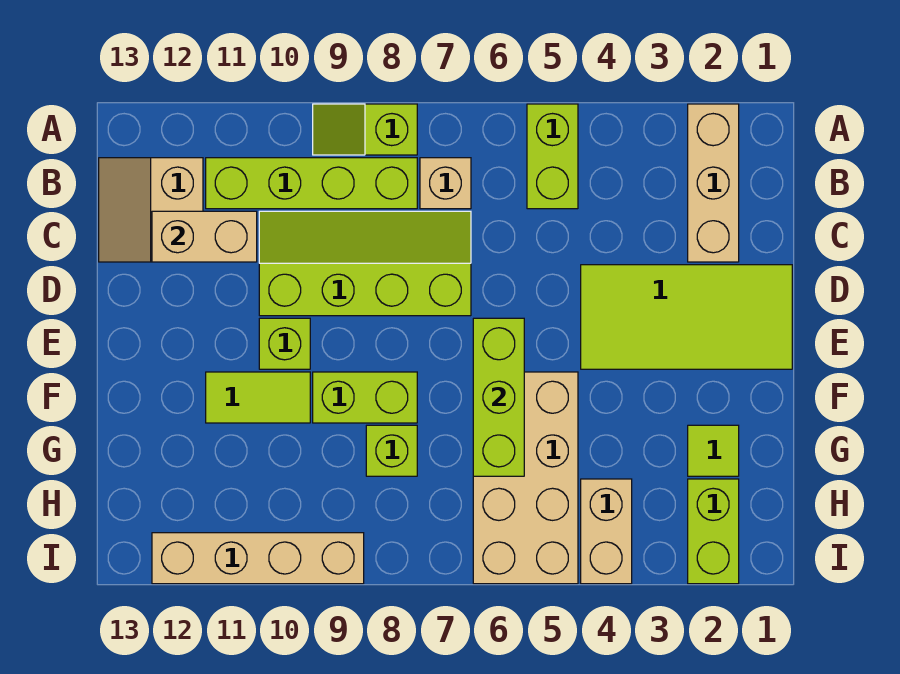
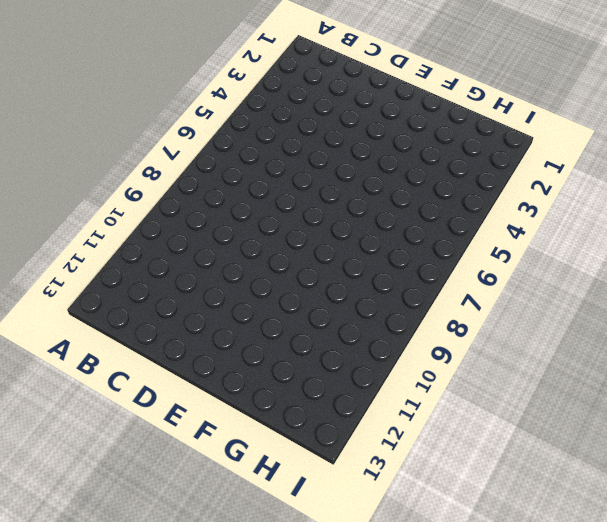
none -> tan 1x3 brick [688,104,739,262]
none -> lime 1x2 brick [527,104,578,209]
none -> lime 1x2 slope [313,104,417,155]

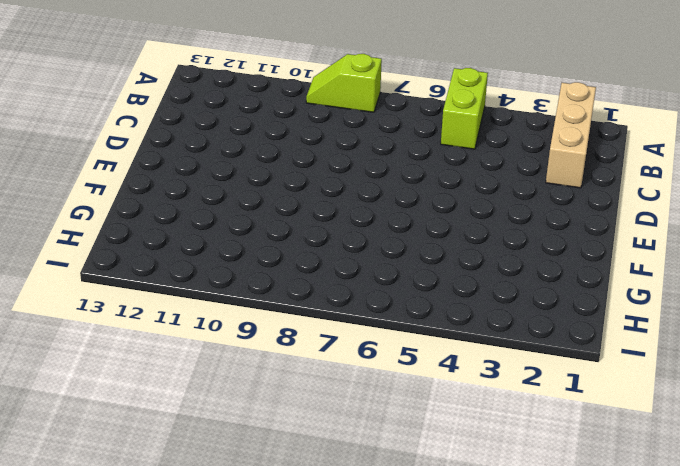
none -> tan 1x1 brick [420,158,471,209]
none -> lime 1x4 brick [206,158,417,209]
none -> tan 2x2 slope [99,158,203,262]

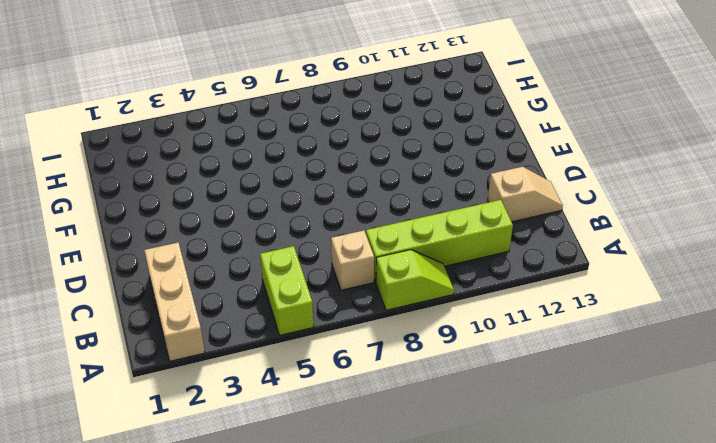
tan 1x2 slope [488,167,563,222] -> tan 2x2 slope [99,158,203,262]
none -> lime 2x4 slope [259,211,471,316]
none -> lime 2x4 tile [581,265,792,369]
none -> lime 1x1 brick [259,318,310,369]

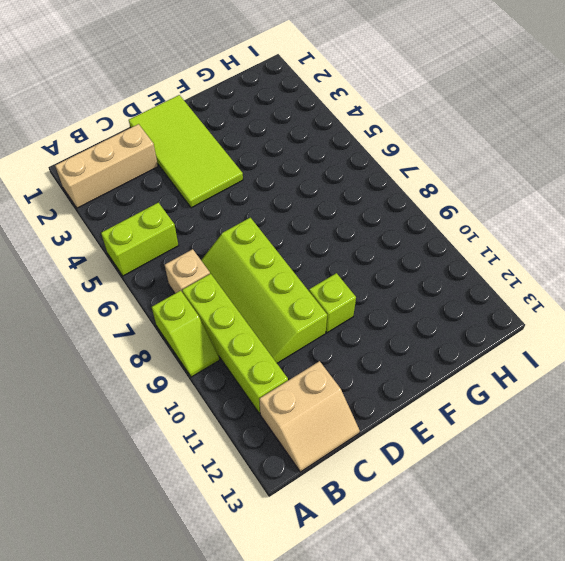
none -> tan 2x4 brick [473,372,578,584]
none -> lime 1x2 brick [313,372,417,423]
none -> lime 1x2 tile [206,372,310,423]

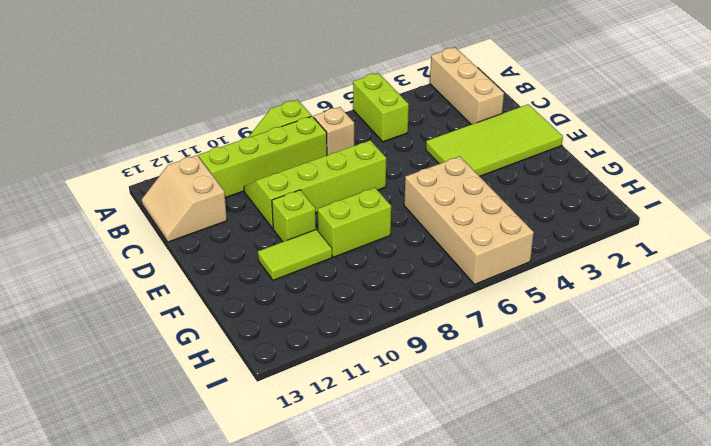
none -> lime 1x1 tile [688,425,739,476]
none -> lime 1x1 brick [366,425,417,476]
none -> lime 1x2 brick [688,479,739,584]

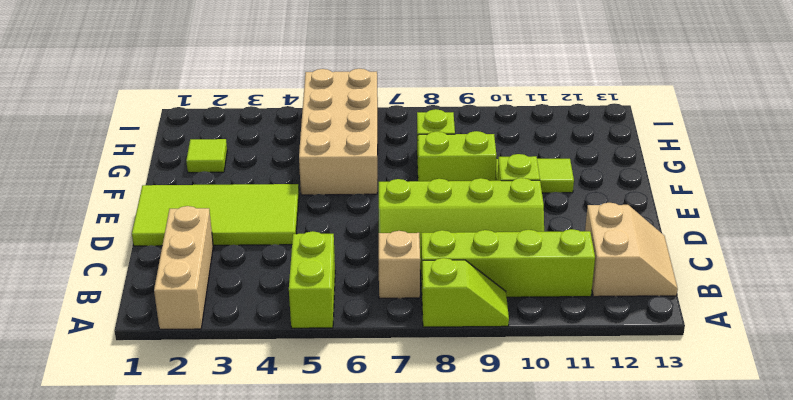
none -> lime 1x2 brick [688,479,739,584]
none -> tan 1x2 brick [581,479,632,584]
none -> tan 1x4 brick [152,533,364,584]

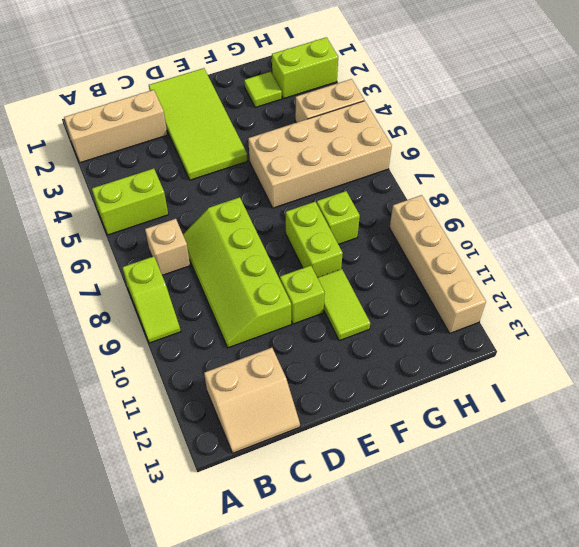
none -> lime 1x4 brick [206,158,417,209]
none -> tan 1x2 brick [152,211,257,262]
none -> lime 1x3 brick [473,318,524,476]

